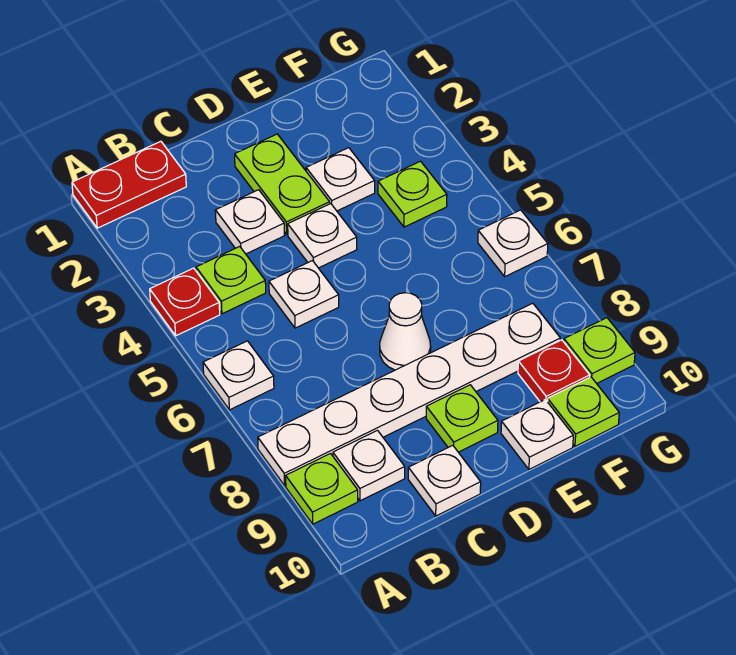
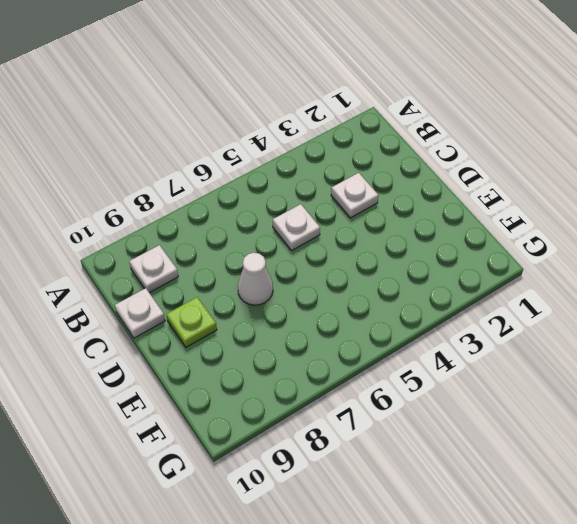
none -> red 1x2 plate [72,141,186,228]
none -> red 1x1 plate [150,268,220,336]
none -> white 1x1 plate [203,341,274,410]

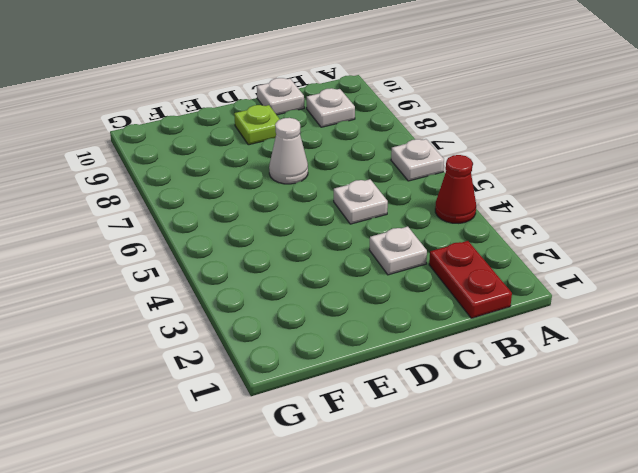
red 1x1 cone [435,155,476,223] -> red 1x1 plate [150,268,220,336]
red 1x2 plate [429,241,512,318] -> red 1x2 plate turned to [72,141,186,228]
none -> white 1x6 plate [258,303,560,485]
none -> lime 1x1 plate [286,454,358,524]
none -> lime 1x1 plate [196,246,266,314]

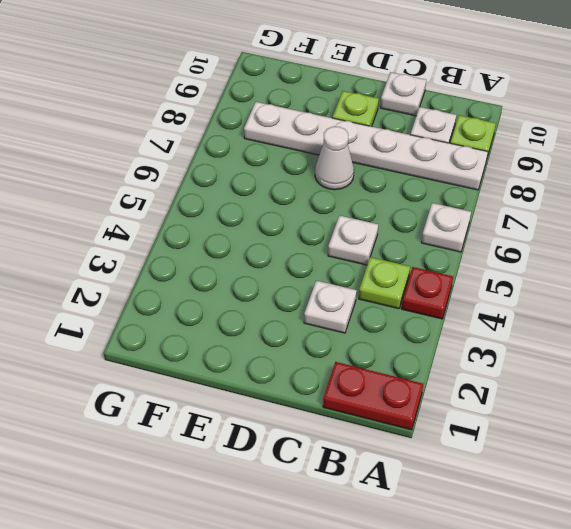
none -> lime 1x2 plate [235,134,330,234]
none -> white 1x1 plate [288,204,357,268]
none -> white 1x1 plate [306,148,375,211]

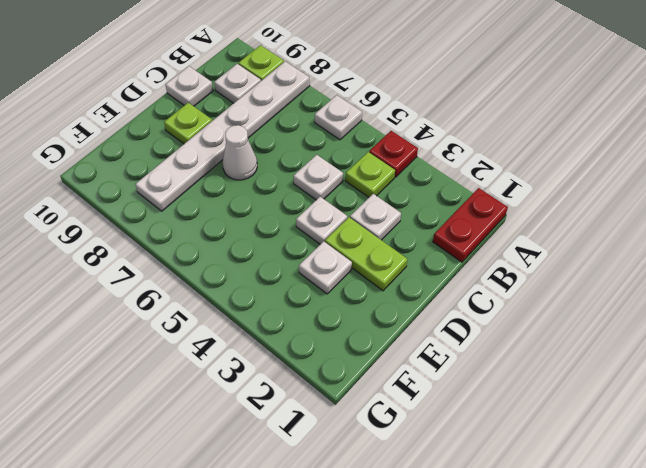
none -> white 1x1 plate [501,400,573,469]
none -> lime 1x1 plate [378,161,447,227]
none -> red 1x1 plate [518,340,590,402]

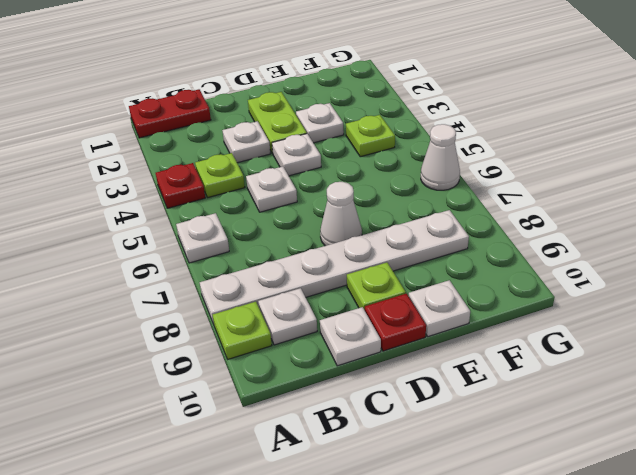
red 1x1 plate [365,294,426,351] -> red 1x1 plate moved to [518,340,590,402]
white 1x1 cone [421,124,460,190] -> white 1x1 plate [478,210,548,276]
none -> lime 1x1 plate [547,377,619,446]
none -> lime 1x1 plate [564,318,635,384]

